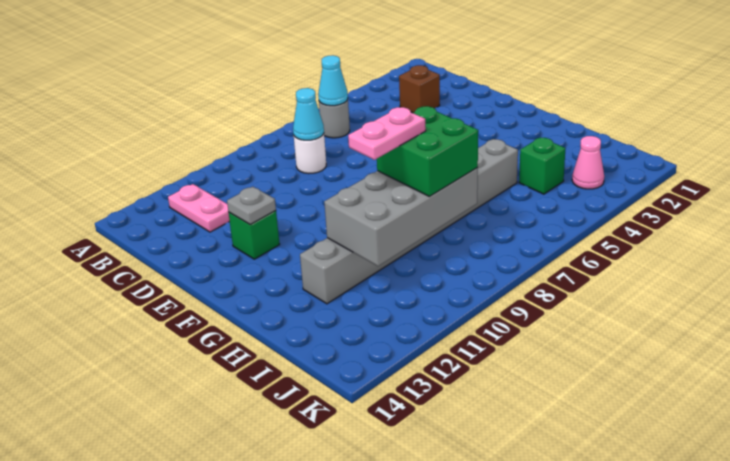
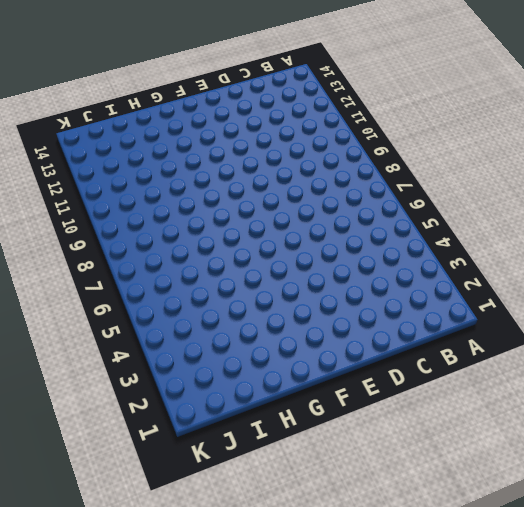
none -> grey 1x1 round brick [319,100,350,138]
none -> pink 1x2 plate [168,184,230,232]
none -> brown 1x1 brick [399,65,440,113]

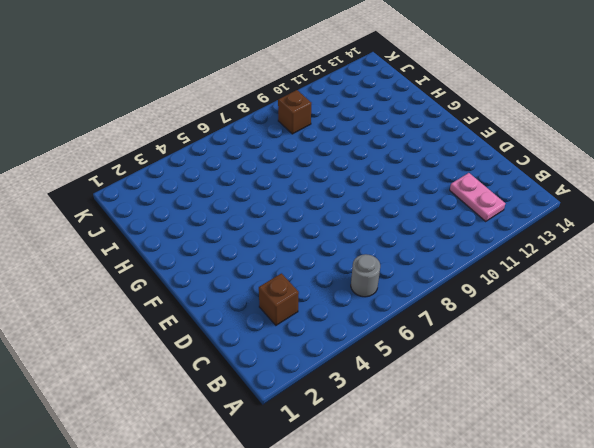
brown 1x1 brick [278,90,311,134] -> none
none -> white 1x1 round brick [294,134,326,174]
none -> green 1x1 brick [229,211,280,259]
none -> grey 1x8 brick [300,139,518,304]

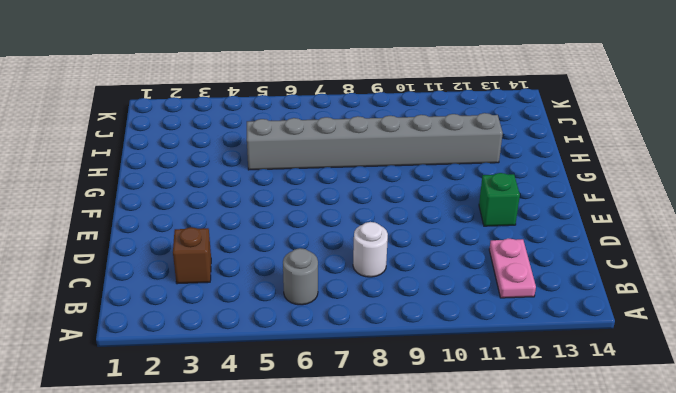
none -> green 1x1 brick [519,137,566,194]
none -> pink 1x1 cone [572,136,604,189]
none -> cyan 1x1 cone [318,55,348,106]

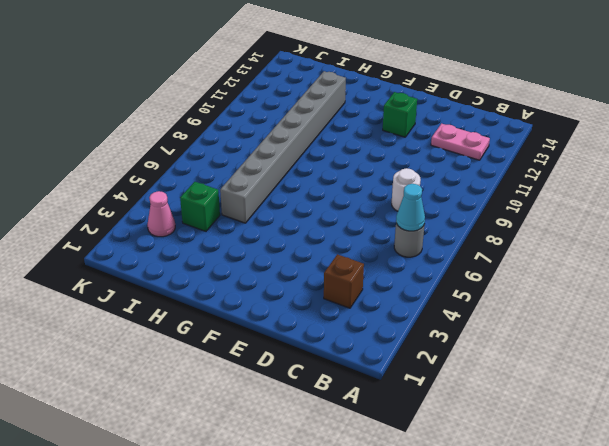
none -> cyan 1x1 cone [293,88,324,140]
none -> grey 1x1 plate [227,187,276,225]
none -> grey 2x4 brick [324,168,478,266]

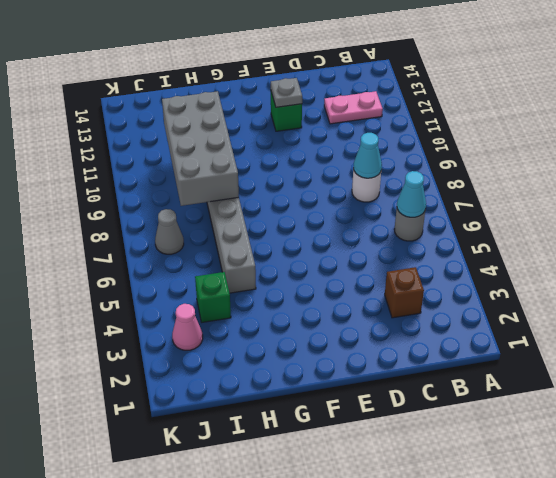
grey 1x1 cone [155,209,184,254] -> none
none -> green 2x2 brick [377,106,478,197]
none -> pink 1x2 plate [348,107,426,160]

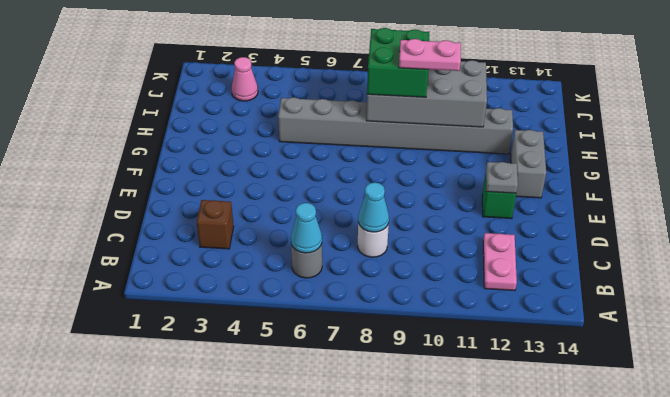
grey 1x2 brick [511,130,546,198] -> none
none -> green 1x1 brick [519,137,566,194]

